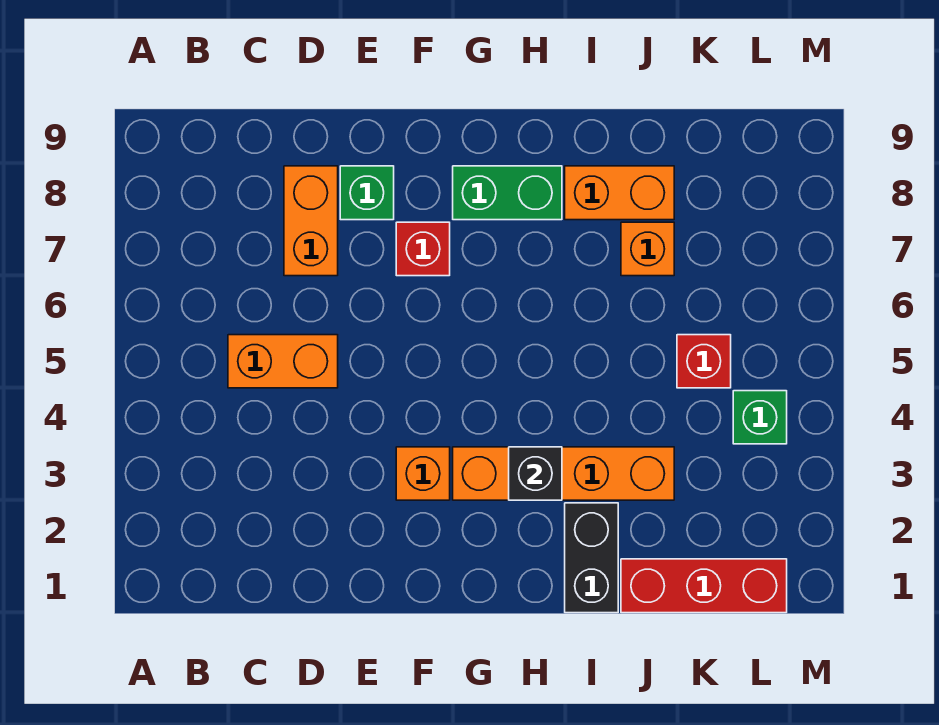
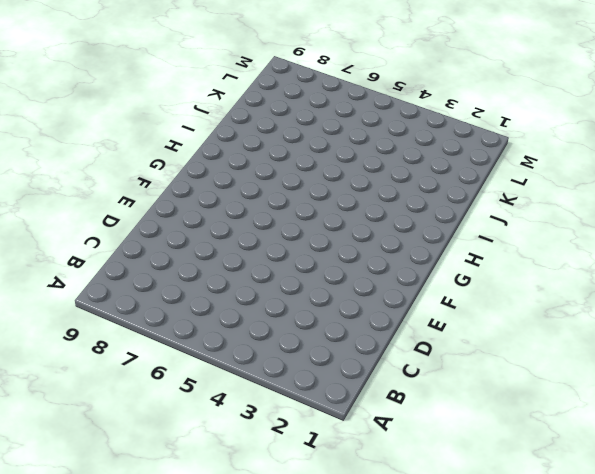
none -> orange 1x2 brick [228,335,338,388]
none -> orange 1x2 brick [284,166,338,276]
none -> green 1x1 brick [340,166,394,220]

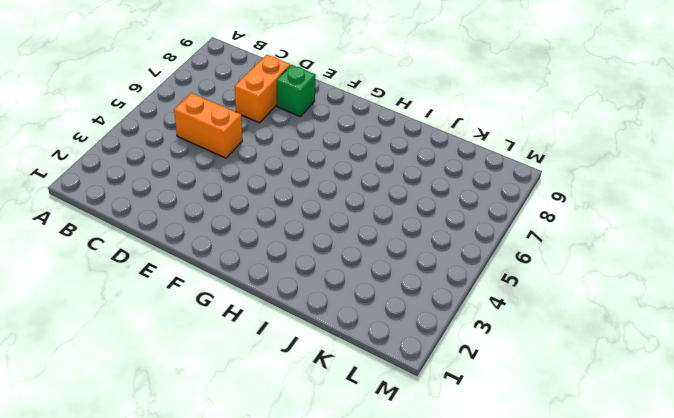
none -> orange 1x1 brick [396,447,450,500]
none -> red 1x1 brick [396,222,450,276]
none -> orange 1x4 brick [453,447,674,500]

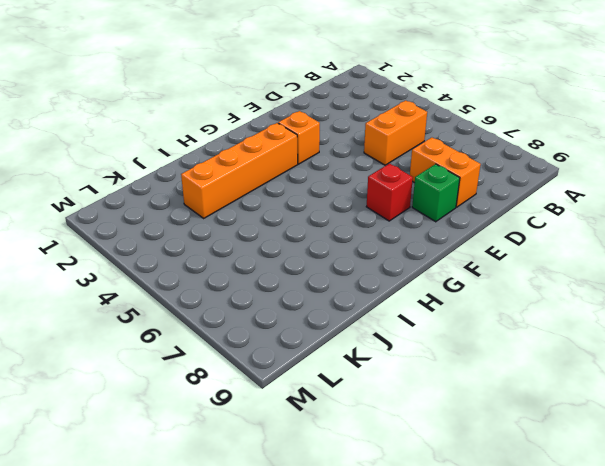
none -> green 1x2 brick [453,166,562,220]
none -> black 1x2 brick [565,503,618,613]
none -> orange 1x2 brick [565,166,674,220]

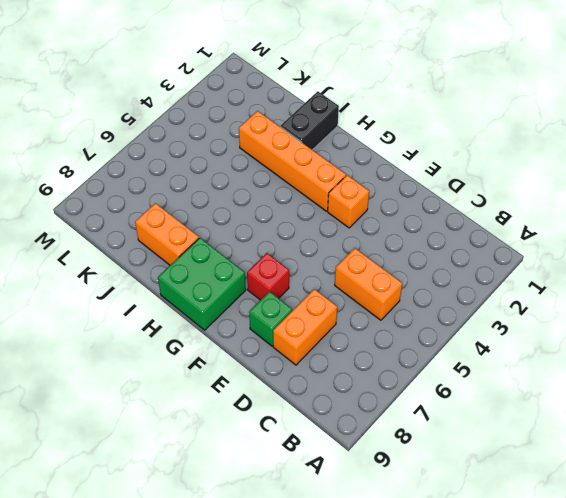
green 2x2 brick [158,238,246,330] -> green 1x2 brick [453,166,562,220]
none -> red 1x3 brick [621,559,787,613]
none -> orange 1x1 brick [621,222,674,276]
none -> red 1x1 brick [677,335,731,388]

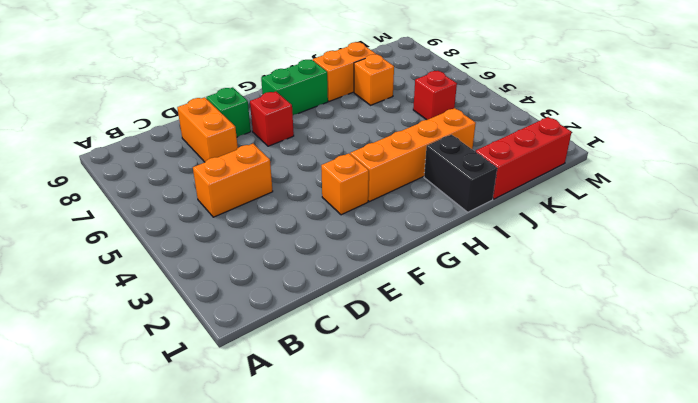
none -> green 1x1 brick [733,391,787,444]
none -> black 1x1 brick [509,447,562,500]

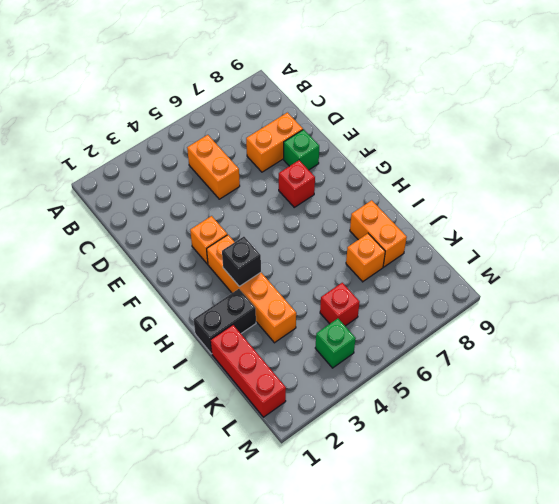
none -> green 1x2 brick [453,166,562,220]

